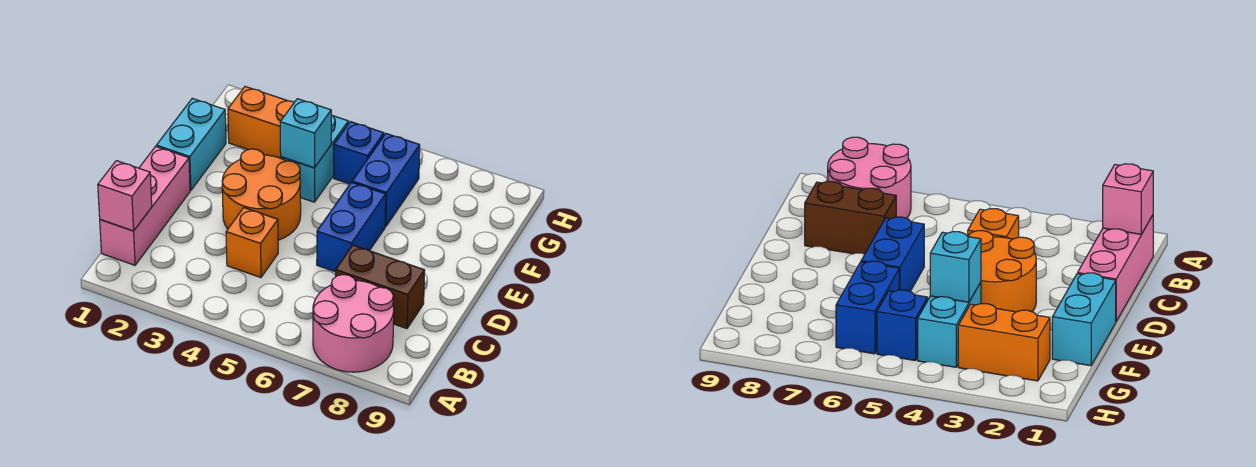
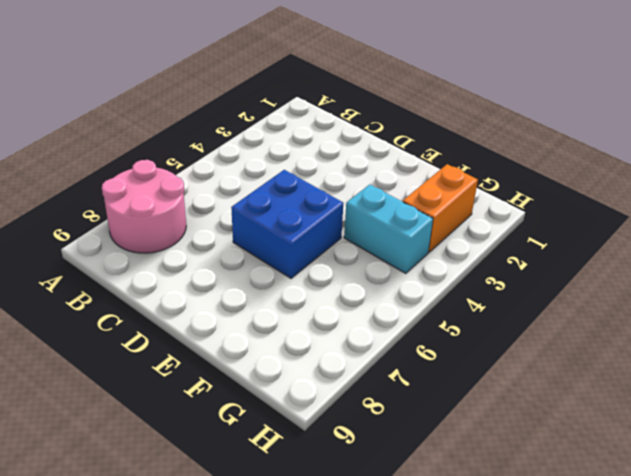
blue 2x2 brick [231,170,343,278] -> blue 1x2 brick [317,182,386,272]
none -> pink 1x3 brick [100,146,190,265]
none -> orange 1x1 brick [226,208,278,278]
none -> brown 1x2 brick [336,245,425,329]

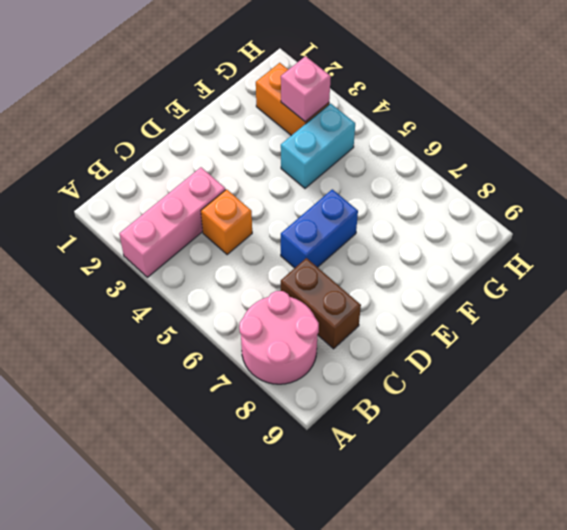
pink 1x3 brick [119,167,226,277] -> pink 1x3 brick moved to [100,146,190,265]
pink 1x1 brick [281,56,331,122] -> pink 1x1 brick moved to [98,161,152,231]
none -> orange 2x2 round brick [222,149,301,240]
none -> cyan 1x2 brick [156,98,226,191]
none -> blue 1x2 brick [352,134,420,227]

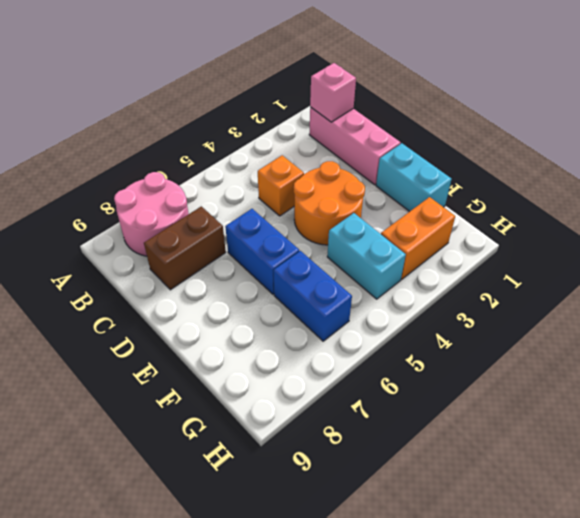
none -> blue 1x1 brick [334,122,384,184]
none -> cyan 1x1 brick [280,99,331,168]

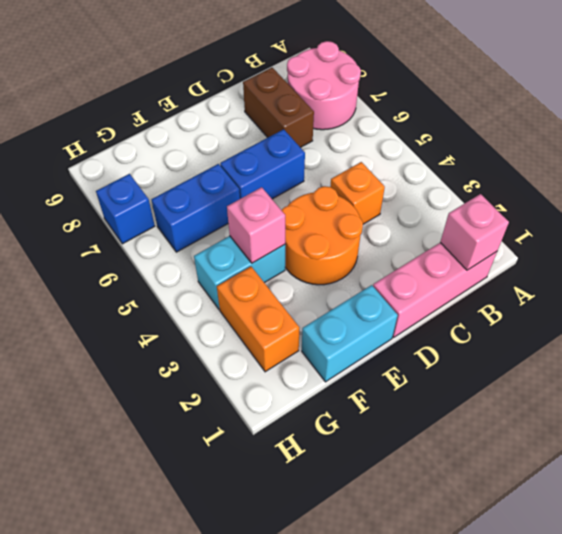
pink 1x1 brick [227,187,285,263] -> cyan 1x1 brick [280,99,331,168]
blue 1x1 brick [96,174,155,244] -> blue 1x1 brick moved to [334,122,384,184]

